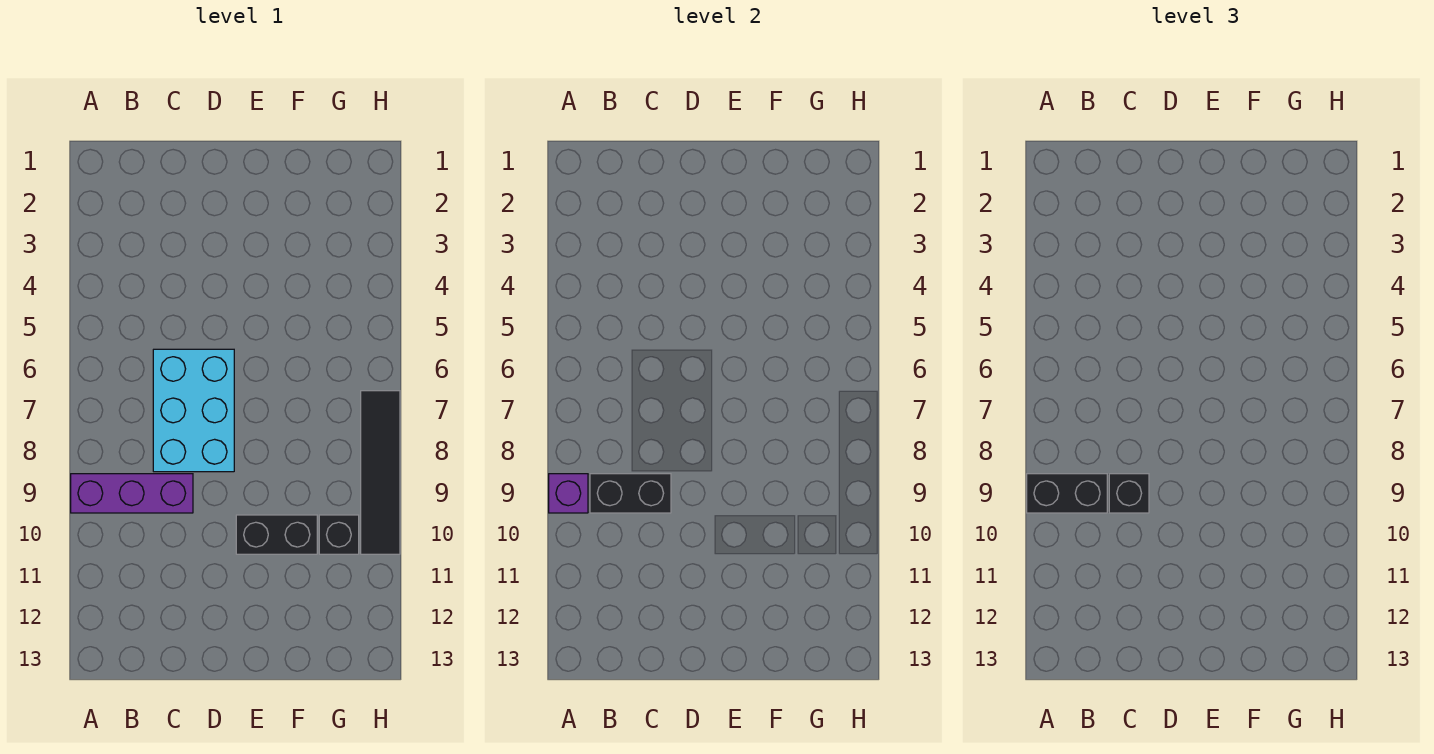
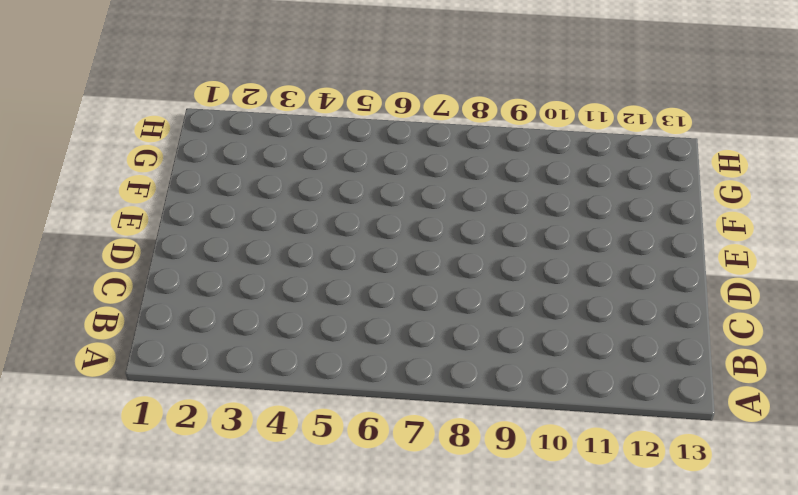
none -> purple 1x3 brick [71,474,193,513]
none -> cyan 2x3 brick [153,349,234,472]

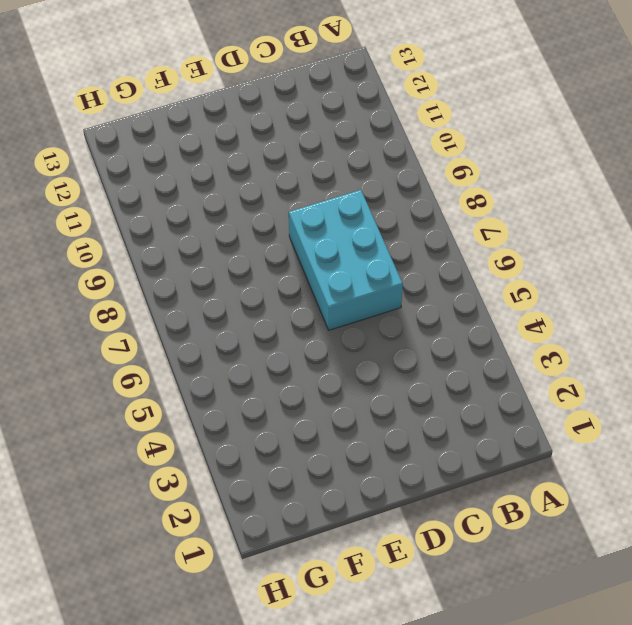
none -> purple 1x3 brick [71,474,193,513]
none -> black 1x2 brick [236,515,317,554]

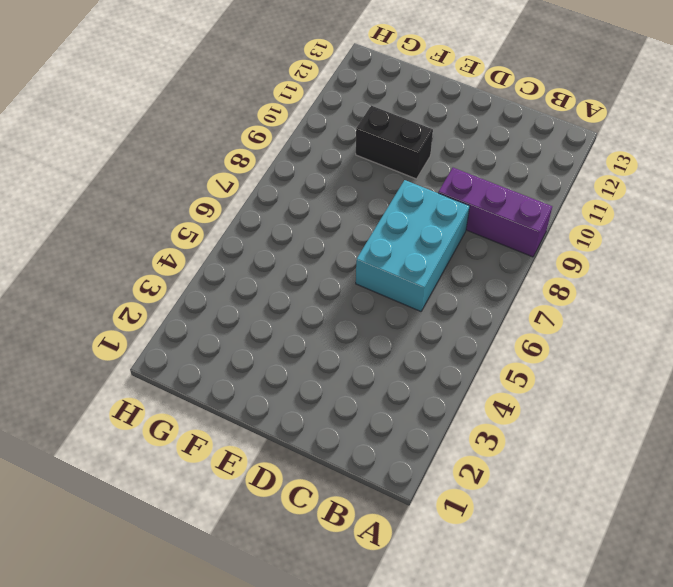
none -> black 1x1 brick [319,515,359,554]
none -> black 1x4 tile [361,391,400,554]

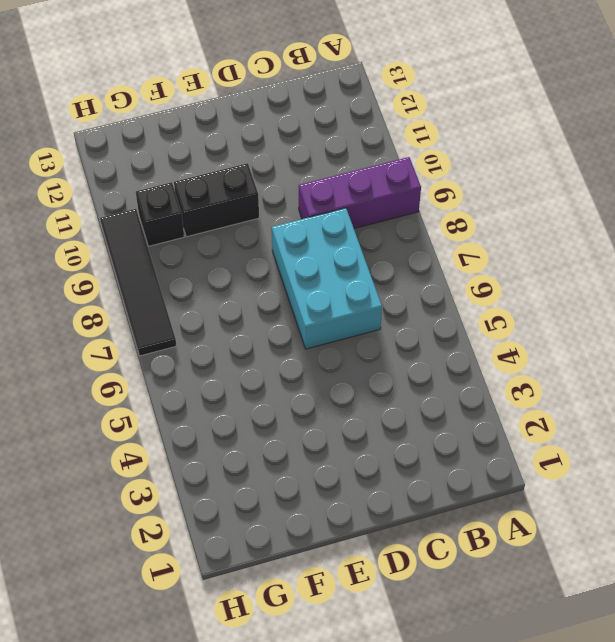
none -> purple 1x1 brick [549,474,588,513]
none -> black 1x2 brick [590,474,671,513]

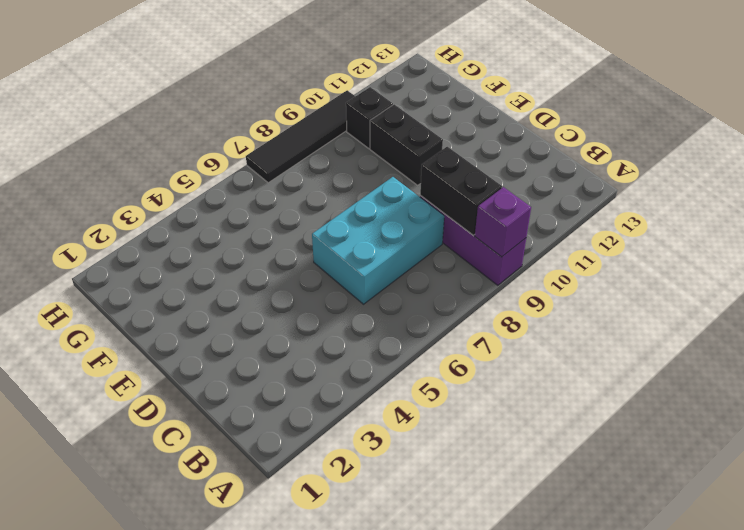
none -> black 1x2 brick [1027,474,1107,513]
none -> black 1x1 brick [1109,474,1149,513]

